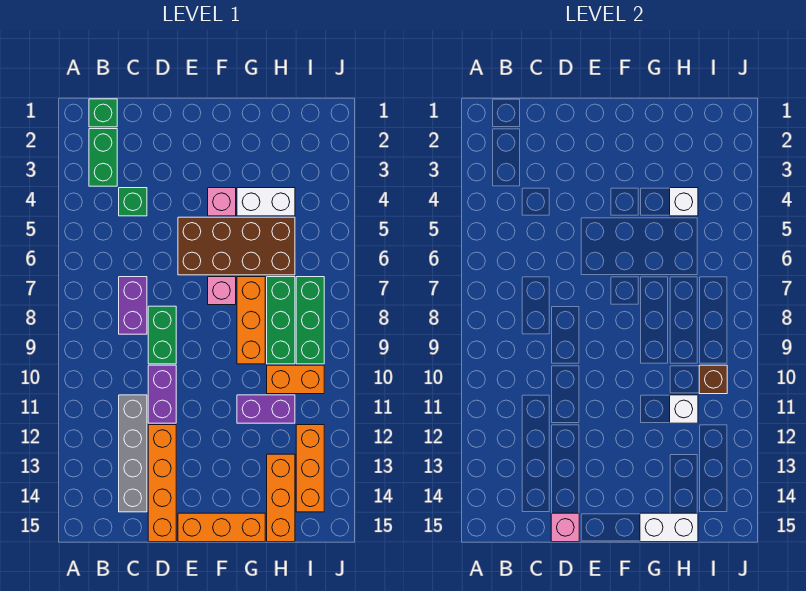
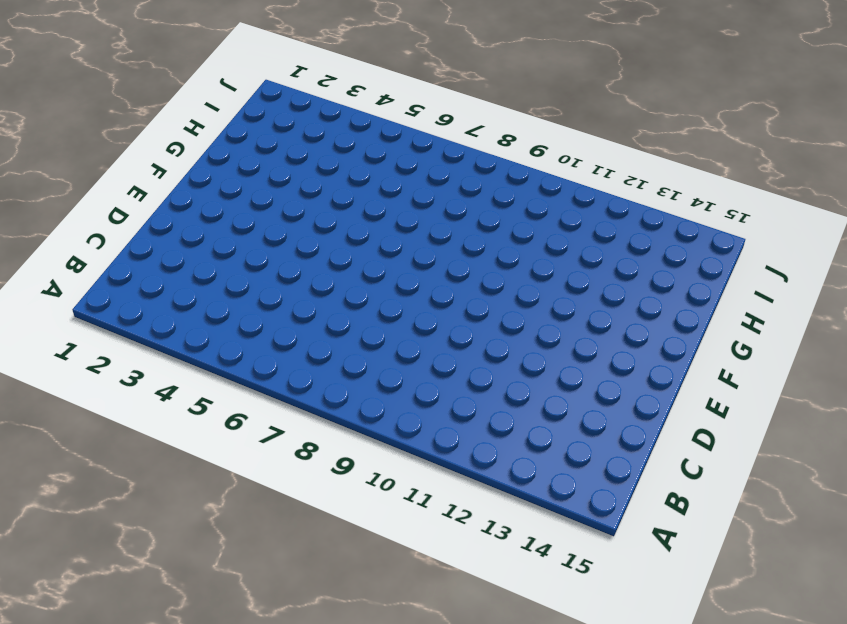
none -> green 1x1 brick [89,99,117,127]
none -> green 1x2 brick [89,129,117,186]
none -> green 1x1 brick [119,188,147,216]

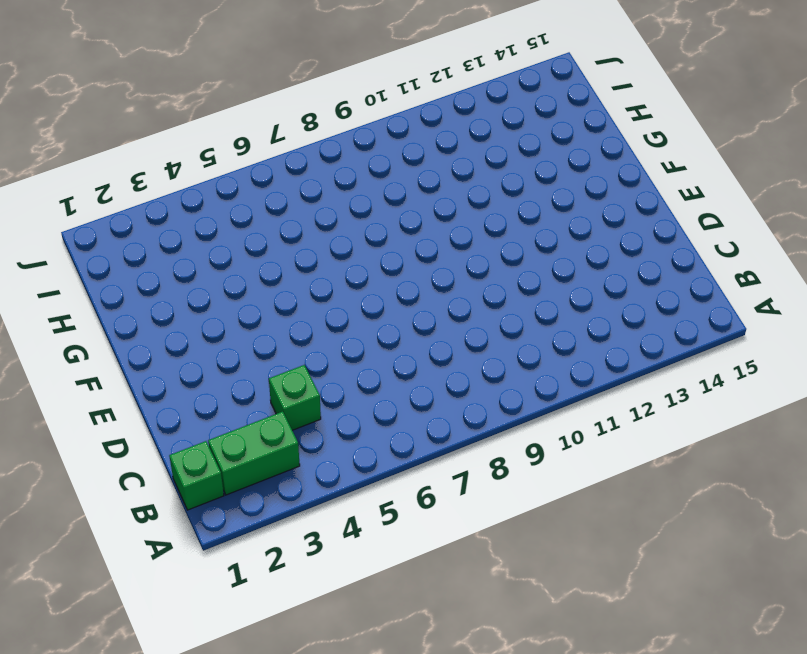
none -> purple 1x2 brick [119,277,147,334]
none -> grey 1x4 brick [119,395,147,512]
none -> green 1x2 brick [148,306,176,364]

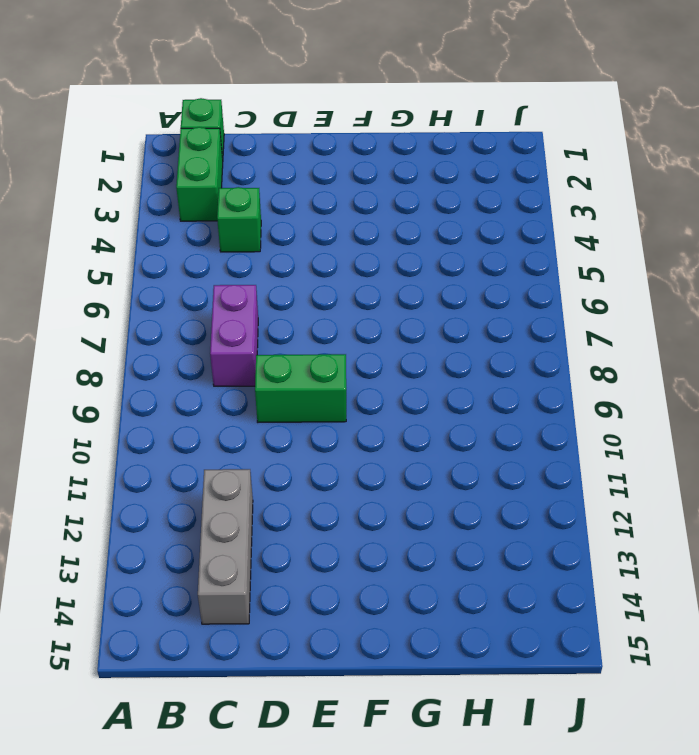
grey 1x3 brick [198,469,253,624] -> grey 1x4 brick [119,395,147,512]
green 1x2 brick [255,354,346,422] -> green 1x2 brick turned to [148,306,176,364]
none -> purple 1x2 brick [148,365,176,423]
none -> orange 1x4 brick [148,425,176,542]
none -> brown 2x4 brick [178,217,295,275]

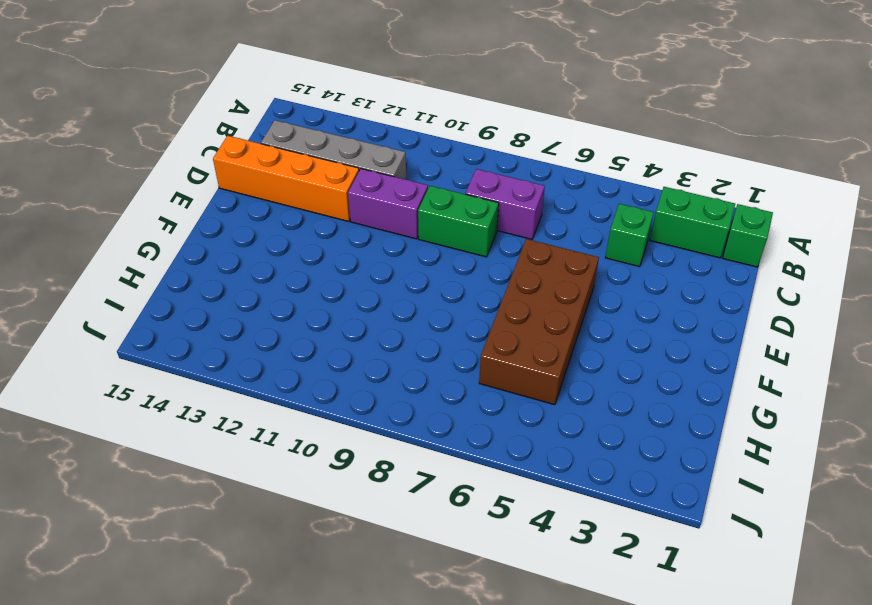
none -> orange 1x3 brick [178,513,265,542]
none -> pink 1x1 brick [208,188,236,216]
none -> pink 1x1 brick [208,277,236,305]

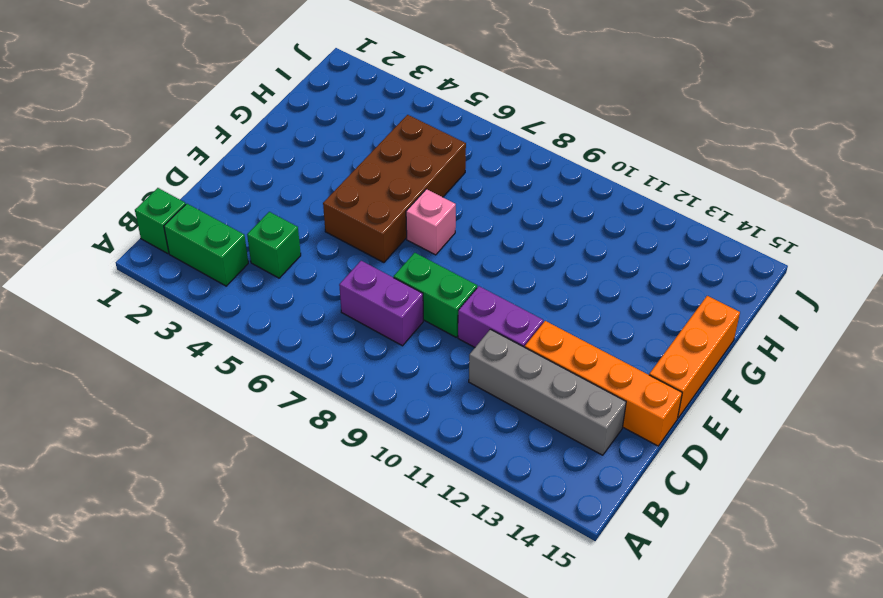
none -> pink 1x1 brick [208,188,236,216]
none -> white 1x2 brick [237,188,295,216]
none -> orange 1x3 brick [237,277,265,364]

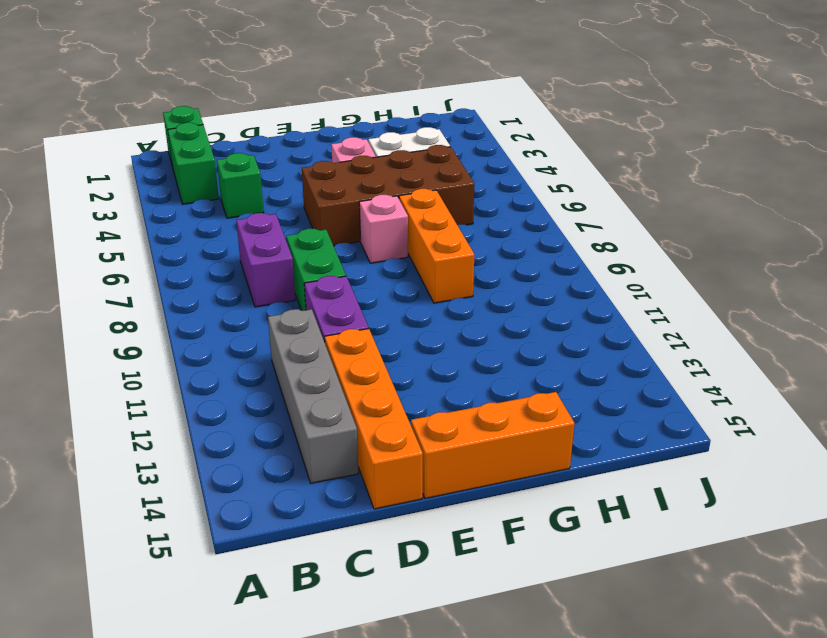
none -> purple 1x2 brick [237,395,295,423]
none -> green 1x3 brick [267,277,295,364]
none -> orange 1x2 brick [267,365,324,394]

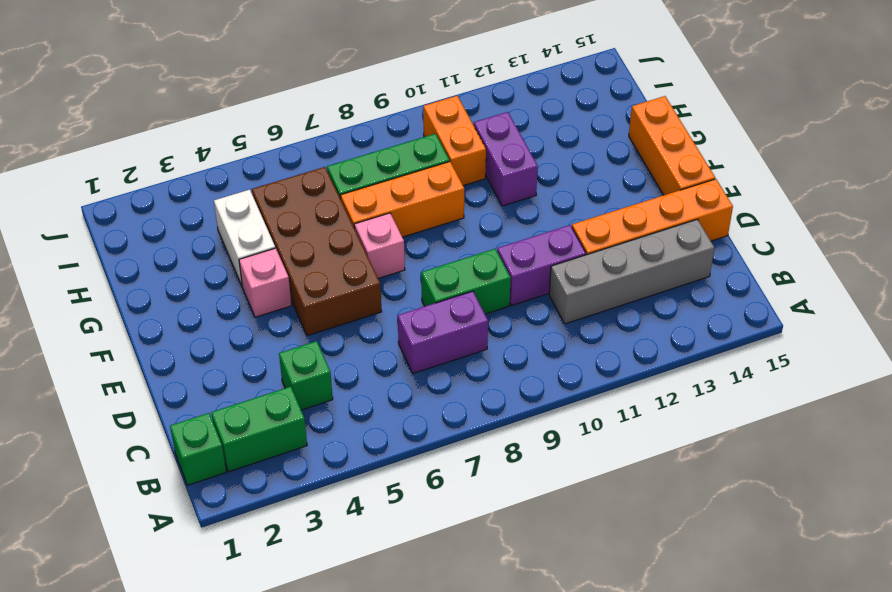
none -> orange 1x3 brick [267,454,295,542]
none -> green 1x3 brick [296,277,324,364]
none -> orange 1x3 brick [296,425,324,512]

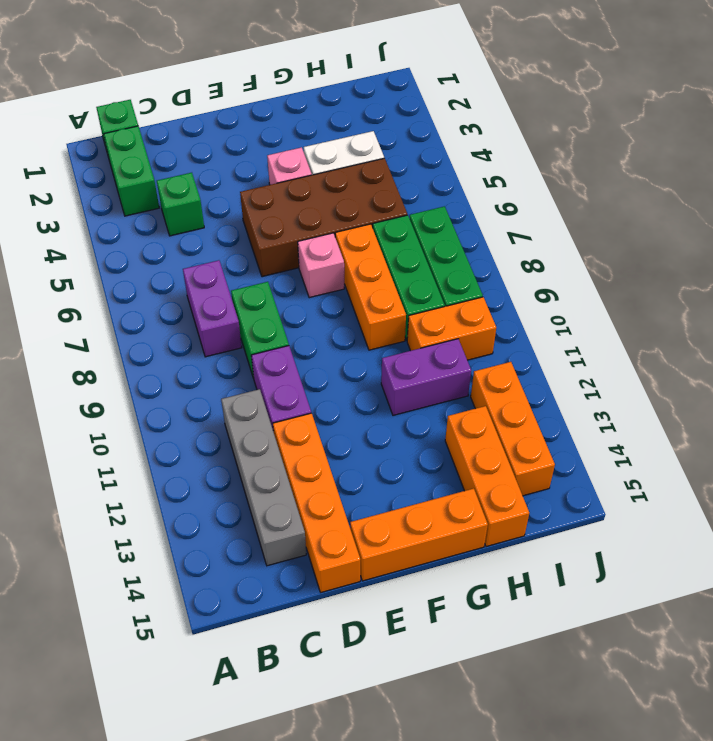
none -> pink 1x1 brick [551,513,579,542]
none -> white 1x2 brick [640,513,698,542]
none -> white 1x1 brick [670,188,698,216]

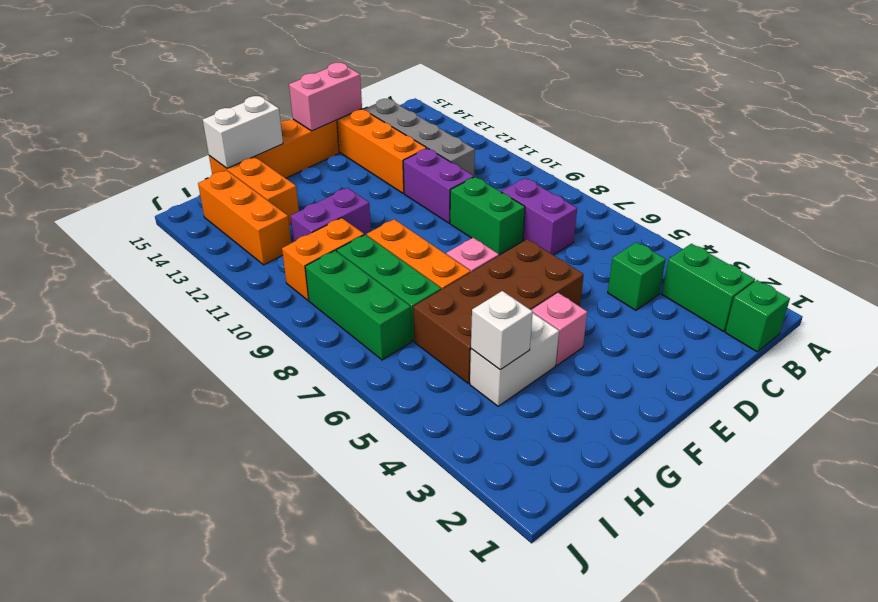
pink 1x2 brick [289,63,362,131] -> pink 1x1 brick [551,513,579,542]
none -> white 1x1 brick [670,395,698,423]
none -> brown 1x1 brick [699,365,727,394]

